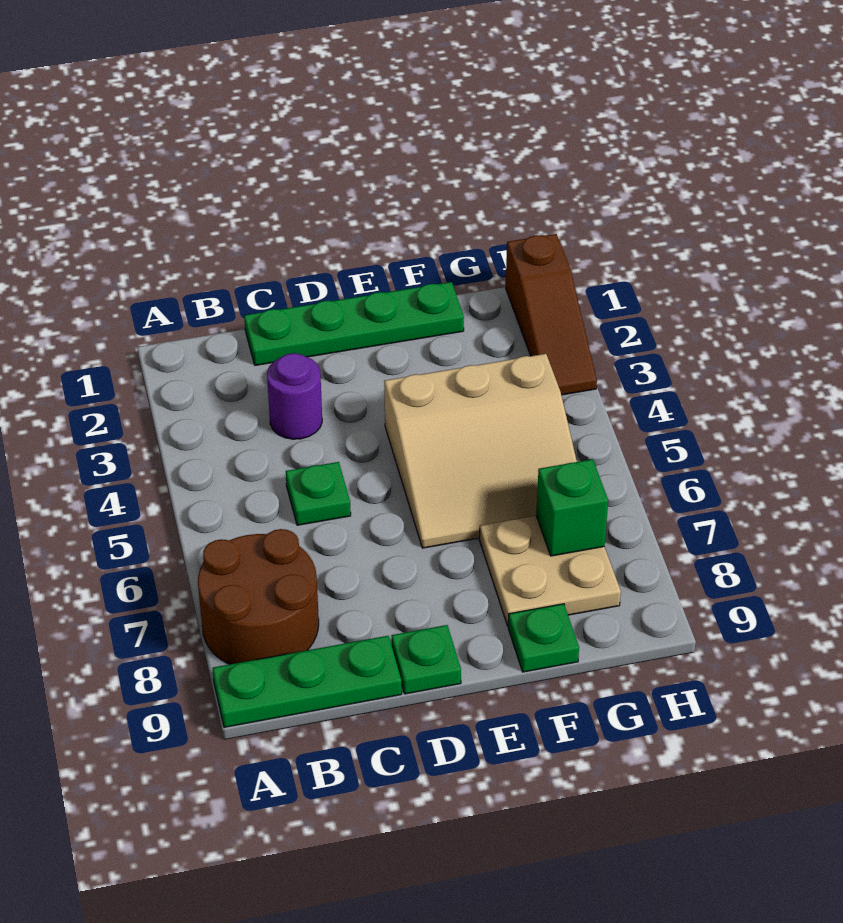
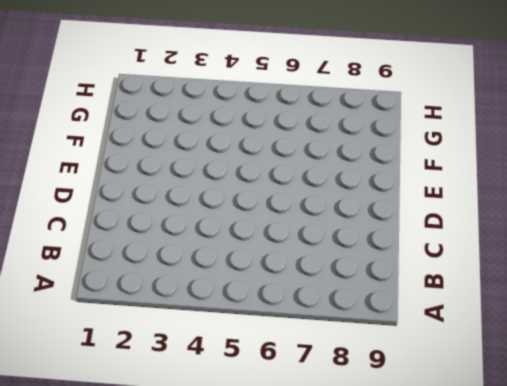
none -> brown 2x2 round brick [198,529,319,664]
none -> green 1x3 plate [213,636,402,727]

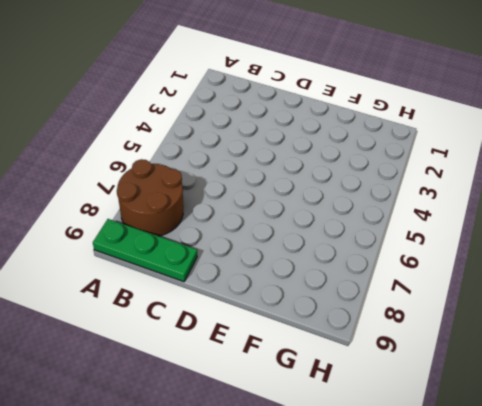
none -> green 1x4 plate [244,282,464,365]
none -> purple 1x1 round brick [267,353,322,439]

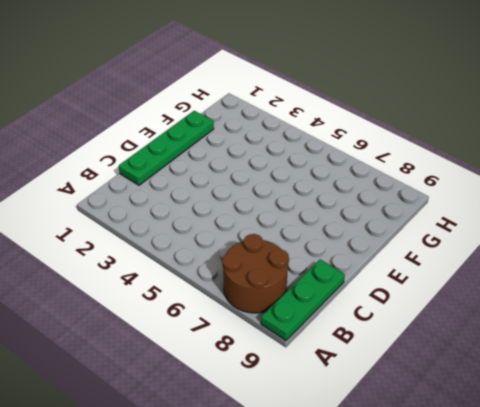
none -> purple 1x1 round brick [267,353,322,439]
none -> green 1x1 plate [286,462,351,525]

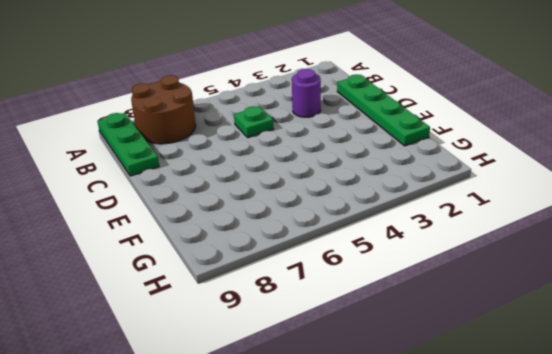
none -> green 1x1 plate [392,625,461,694]
none -> tan 3x3 slope [384,354,577,548]

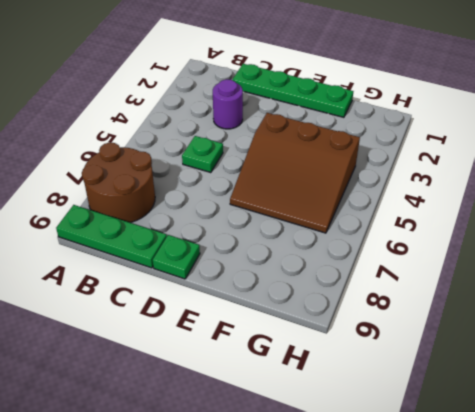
brown 3x3 slope [230,113,360,233] -> tan 3x3 slope [384,354,577,548]
none -> tan 2x2 plate [479,516,621,626]
none -> green 1x1 plate [508,604,579,672]

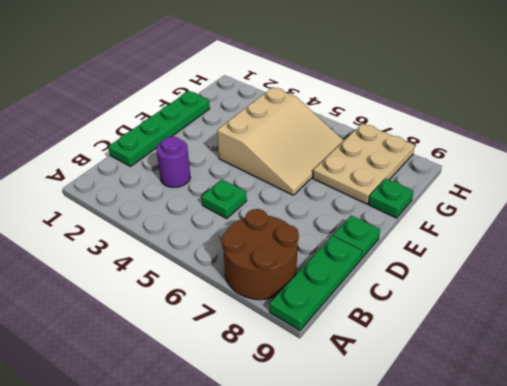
tan 2x3 plate [313,123,415,204] -> tan 2x2 plate [479,516,621,626]
none -> brown 1x3 slope [506,234,597,395]
none -> green 1x1 brick [536,459,608,556]

